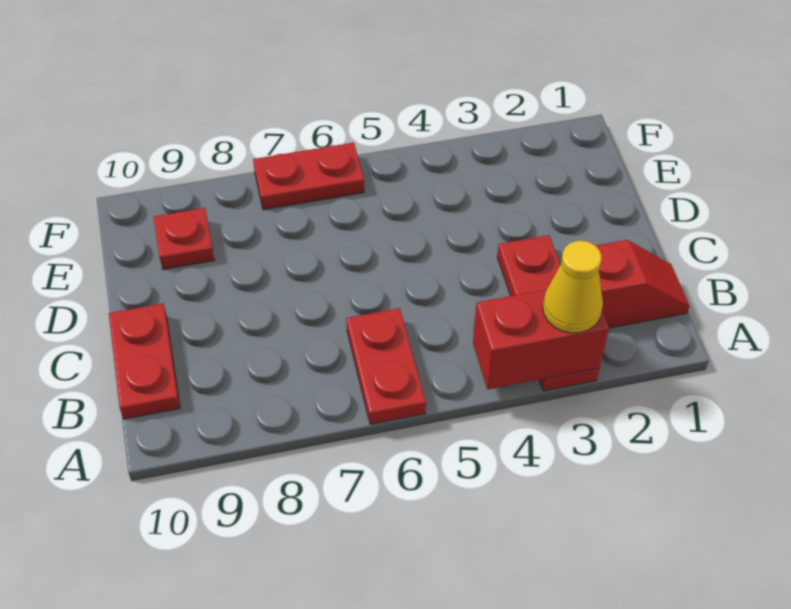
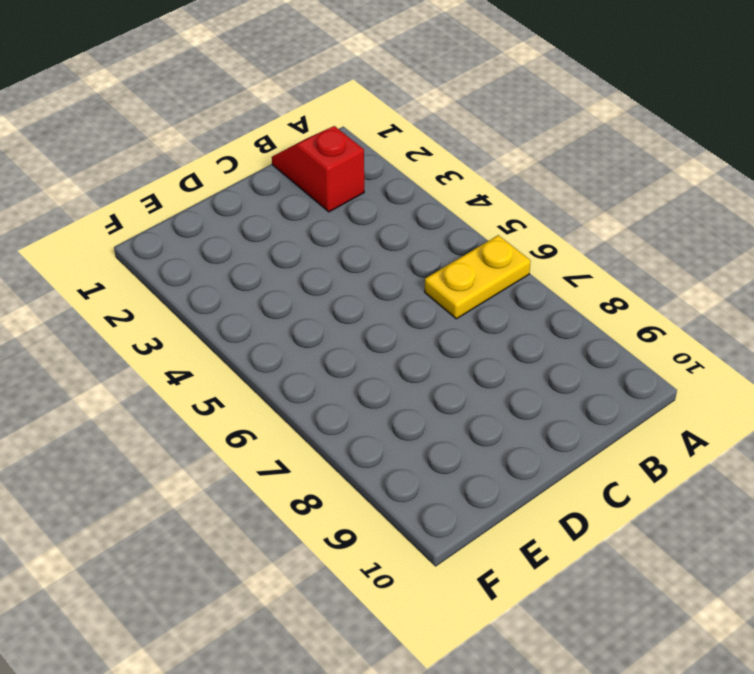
yellow 1x2 plate [425,235,531,319] -> red 1x2 plate [346,308,426,424]
none -> red 1x3 plate [497,235,599,391]
none -> red 1x2 plate [109,303,180,419]

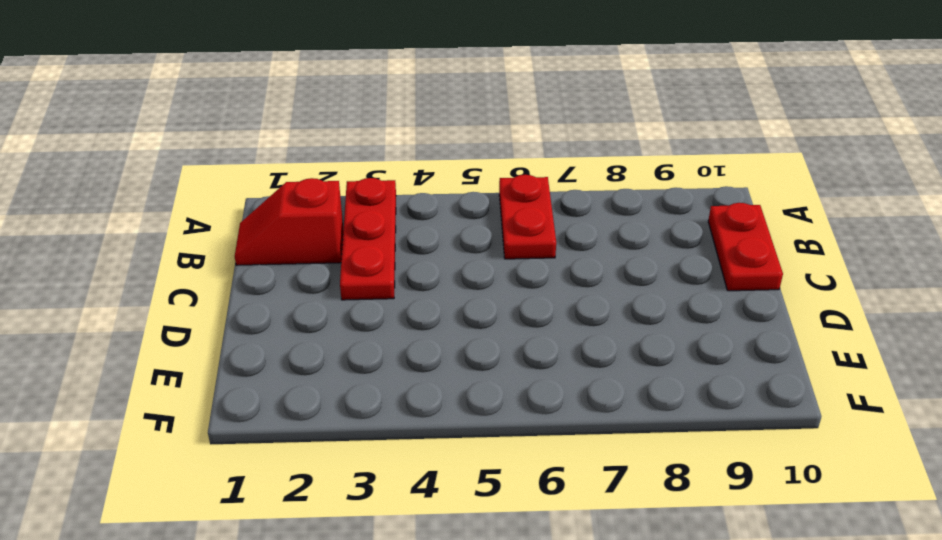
none -> red 1x1 plate [154,208,214,270]
none -> red 1x2 plate [253,143,364,210]

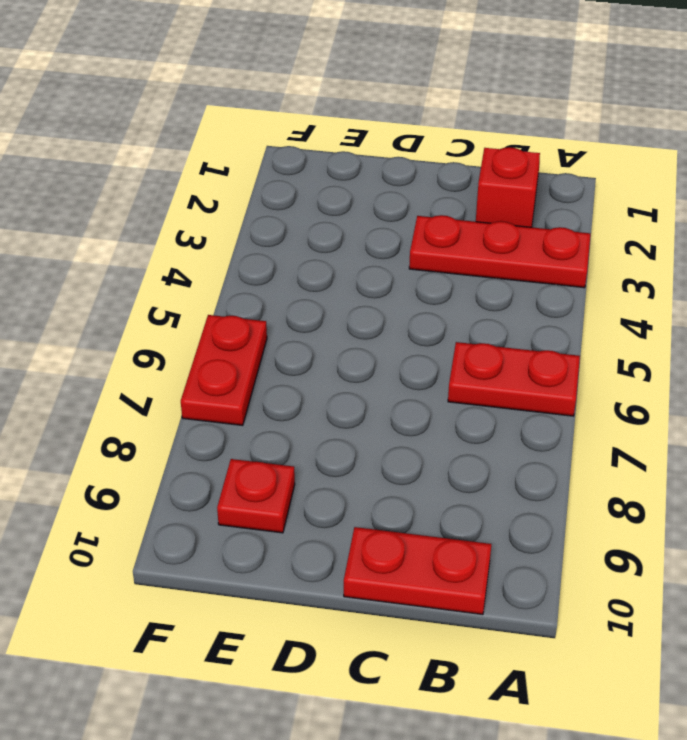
none -> red 1x2 brick [473,290,609,389]
none -> yellow 1x1 cone [543,241,603,333]

